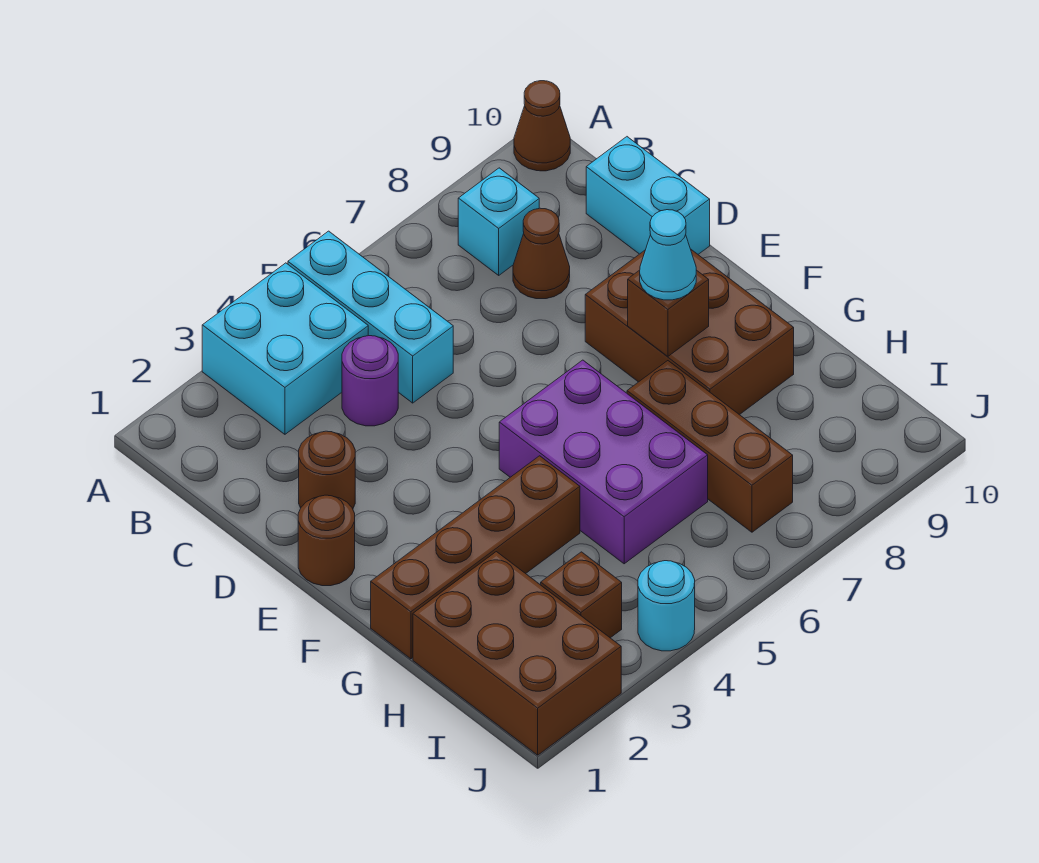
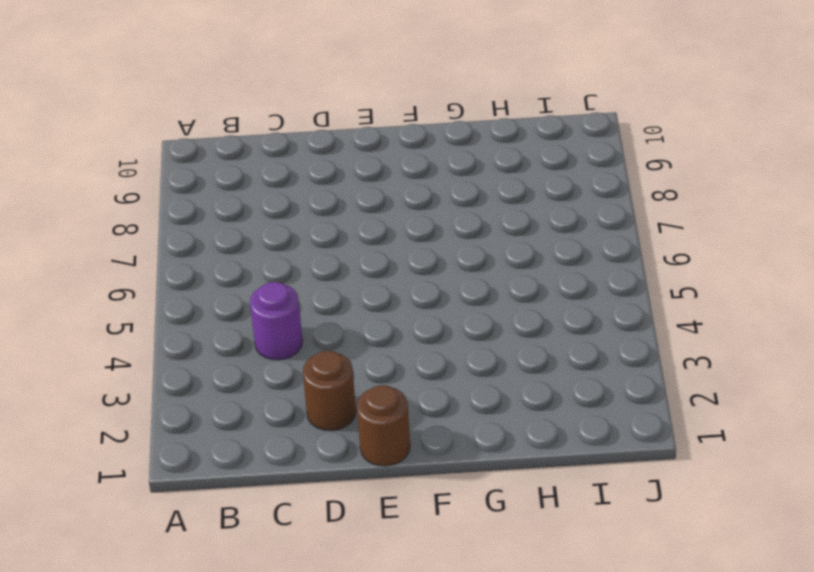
none -> cyan 2x2 brick [202,263,368,434]
none -> cyan 1x3 brick [288,231,453,403]
none -> brown 1x1 cone [514,81,570,171]

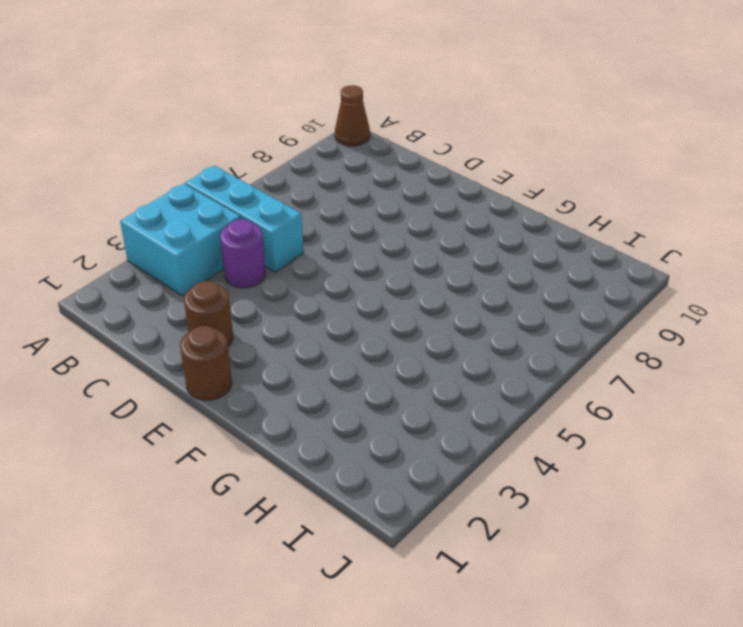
none -> cyan 1x1 brick [458,168,539,275]
none -> brown 1x1 cone [513,208,570,299]
none -> cyan 1x2 brick [586,137,710,254]

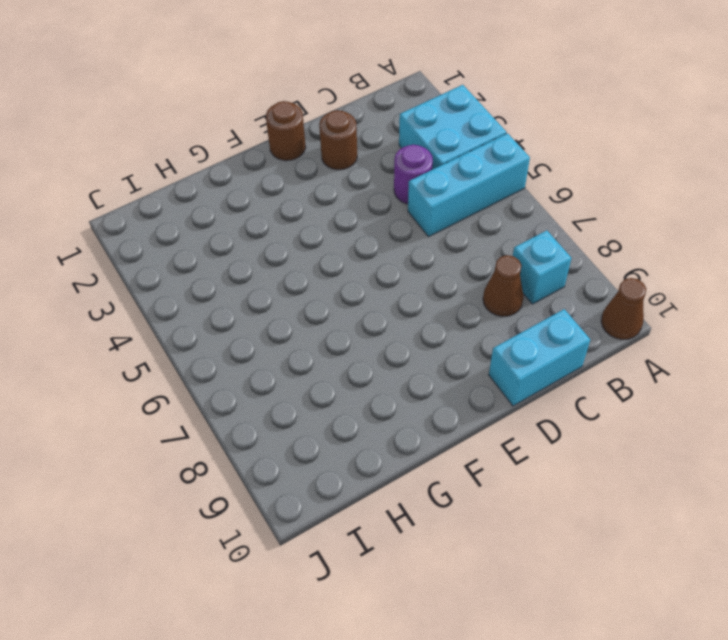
none -> brown 2x3 brick [585,250,794,415]
none -> purple 2x3 brick [499,360,708,564]
none -> brown 1x4 brick [371,456,580,659]

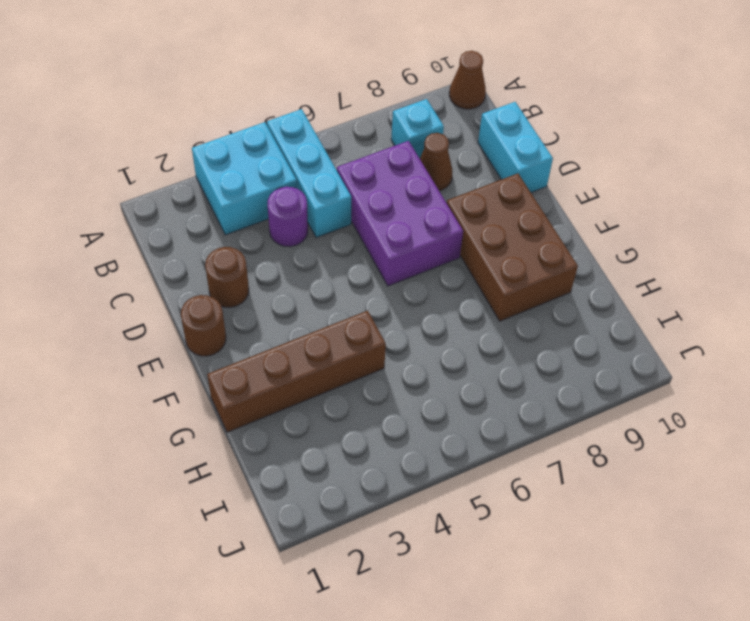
purple 2x3 brick [337,141,463,286] -> purple 2x3 brick moved to [499,360,708,564]
none -> brown 1x3 brick [627,361,793,532]
none -> brown 2x3 brick [413,552,621,755]
none -> brown 1x1 brick [541,552,622,638]

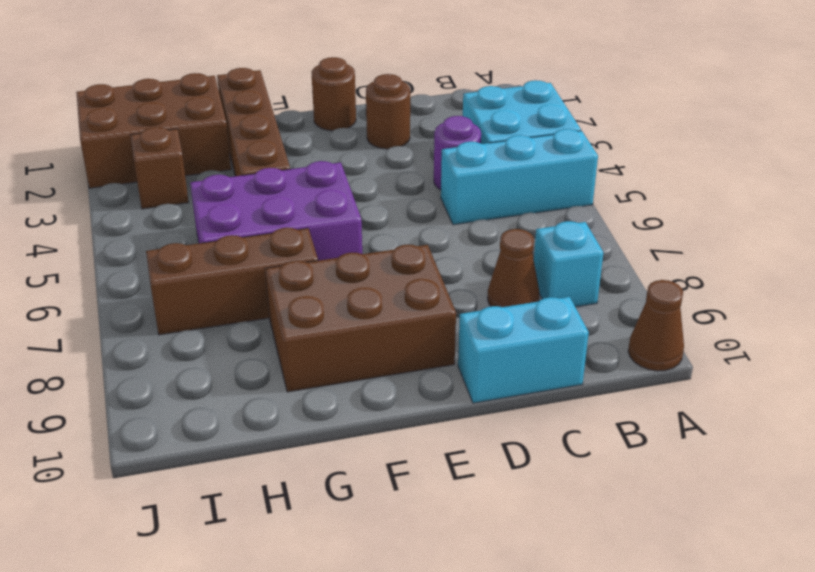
none -> cyan 1x1 round brick [638,561,695,651]
none -> brown 1x1 brick [628,270,709,356]
none -> cyan 1x1 cone [640,210,696,300]

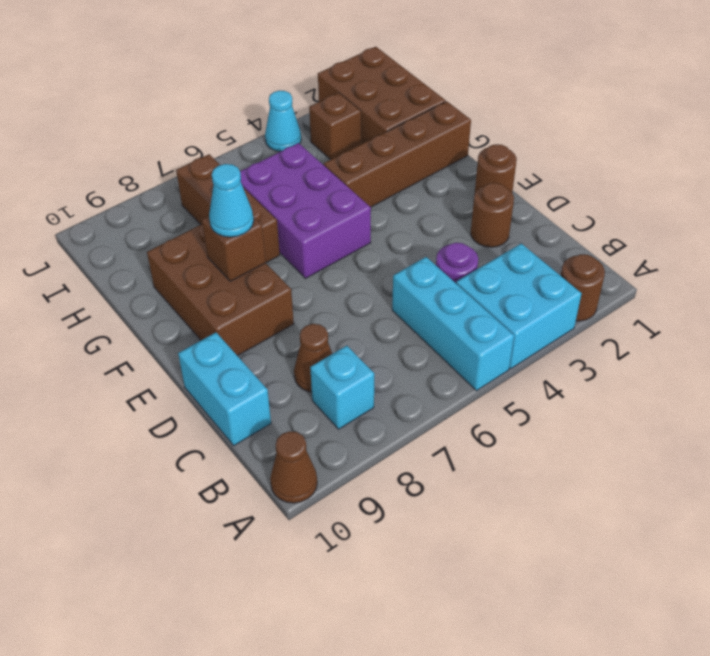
brown 1x1 round brick [561,254,605,321] -> none
cyan 1x1 cone [265,91,301,152] -> cyan 1x1 round brick [638,561,695,651]

